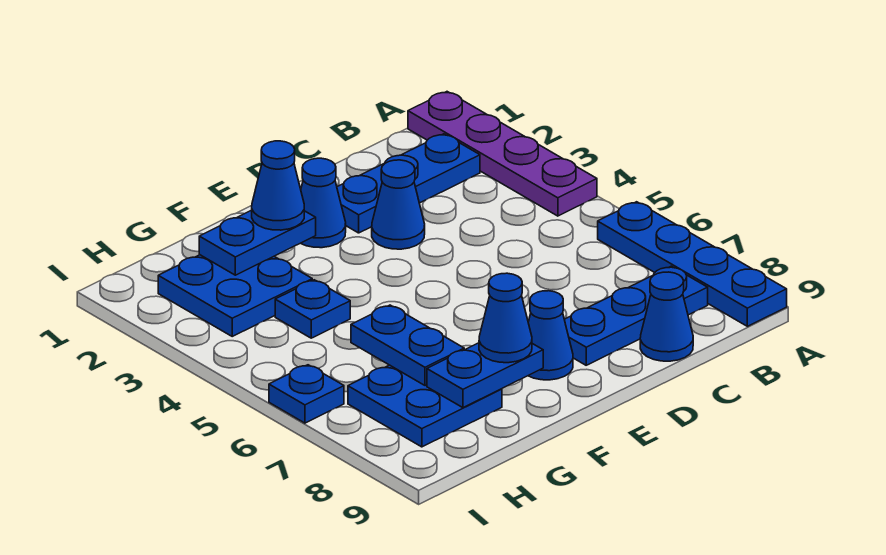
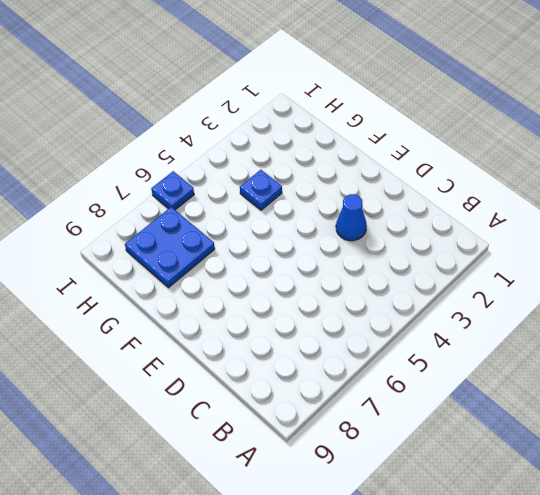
none -> purple 1x4 plate [408,92,597,216]
none -> blue 1x4 plate [598,202,787,326]
none -> blue 1x3 plate [337,134,480,233]

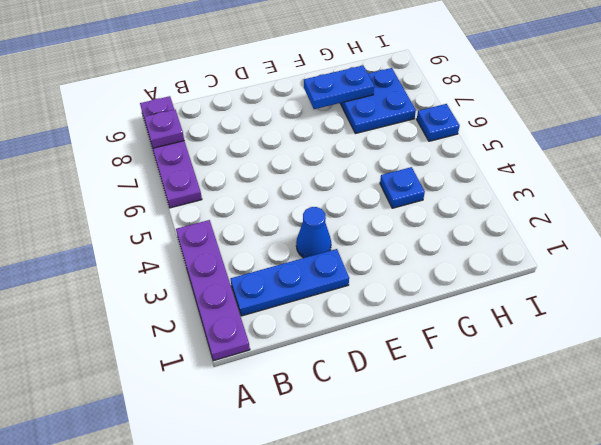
purple 1x4 plate [140,96,202,208] -> blue 1x4 plate [598,202,787,326]
purple 1x1 plate [144,110,184,148] -> none
none -> blue 1x3 plate [564,266,708,365]
none -> blue 1x1 cone [640,272,693,361]
none -> blue 1x1 cone [301,158,346,248]

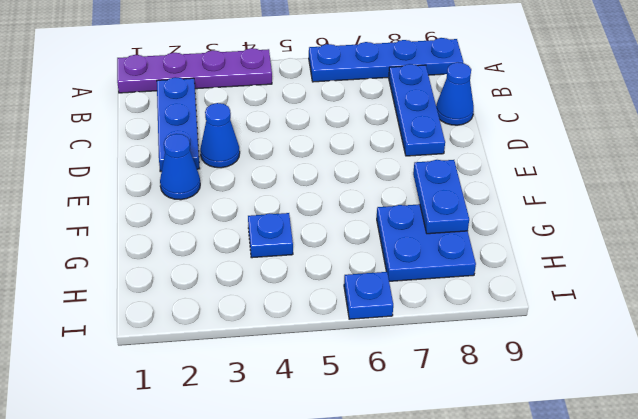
none -> blue 1x1 cone [528,291,573,380]
none -> blue 2x2 plate [158,255,312,336]
none -> blue 1x2 plate [199,210,316,275]

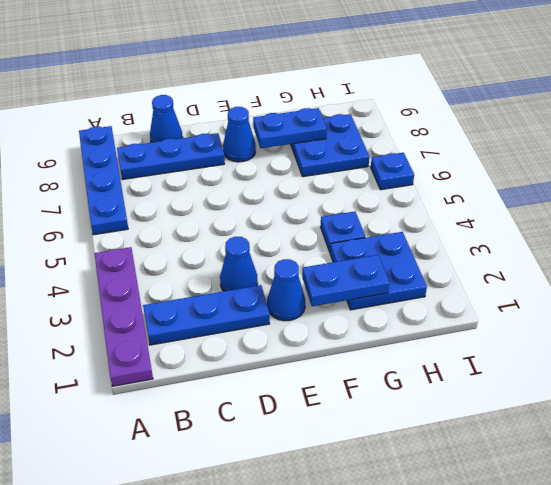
none -> blue 1x2 plate [351,305,464,386]
none -> blue 1x1 cone [252,141,304,230]
none -> blue 1x1 cone [479,273,532,363]

